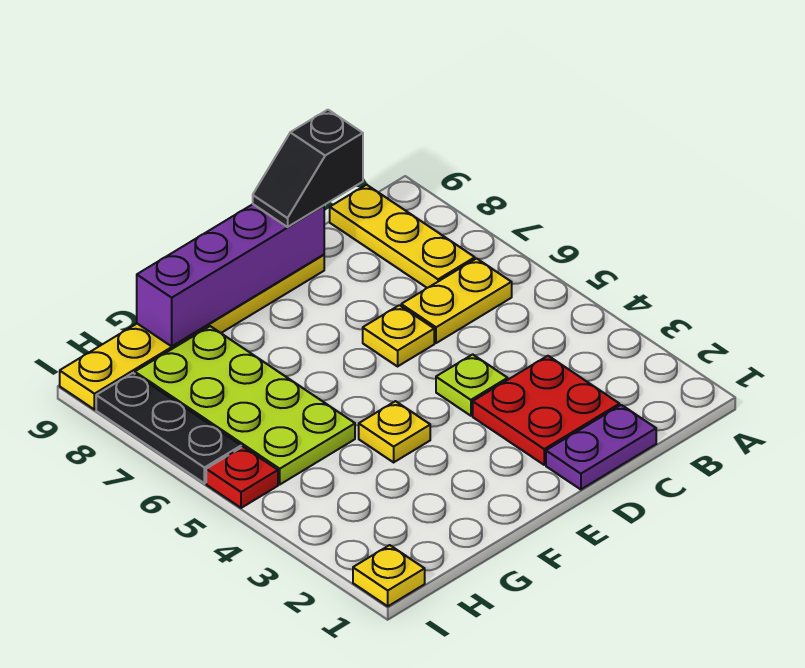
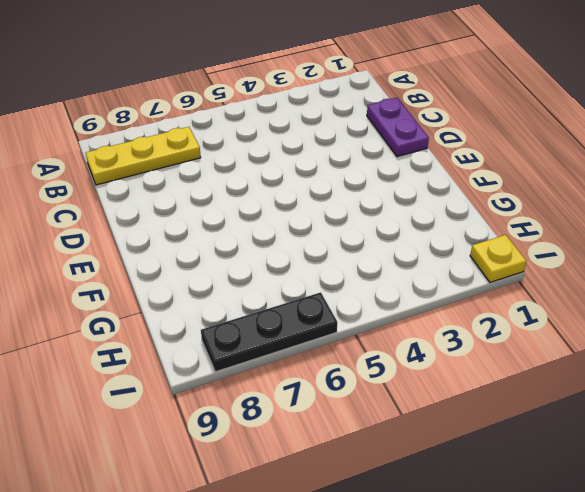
none -> yellow 1x2 plate [401,259,512,343]
none -> red 2x2 plate [473,356,620,465]
none -> lime 1x1 plate [436,354,508,416]

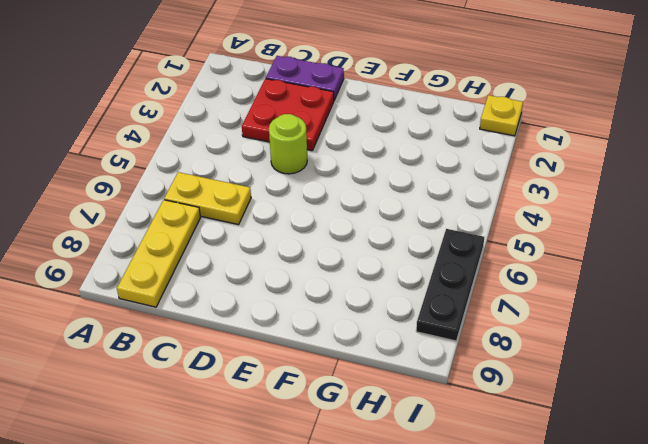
lime 1x1 round brick [269,114,307,174] -> lime 1x1 plate [436,354,508,416]
none -> yellow 1x1 plate [363,305,434,366]
none -> yellow 1x6 plate [60,255,324,410]
none -> yellow 1x1 plate [359,401,430,462]

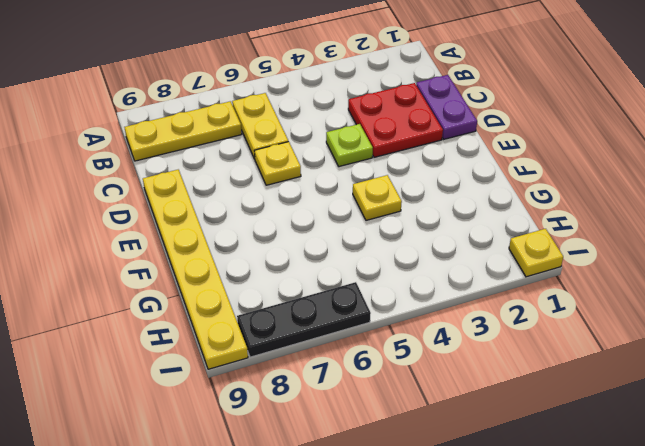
none -> lime 2x4 plate [135,326,355,484]
none -> red 1x1 plate [206,447,278,508]
none -> purple 1x4 brick [137,204,324,346]

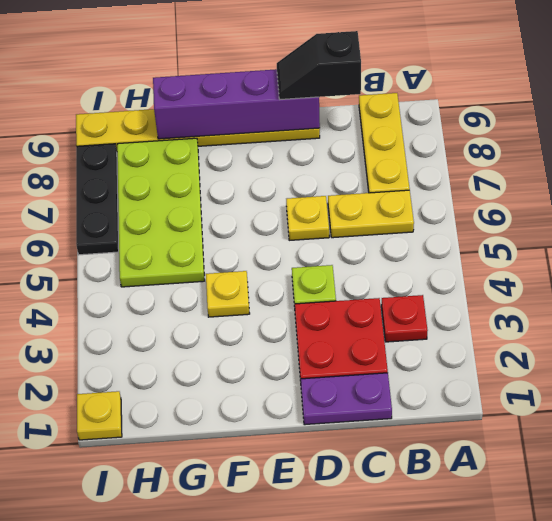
red 1x1 plate [381,295,428,342] -> red 1x1 plate moved to [206,447,278,508]

